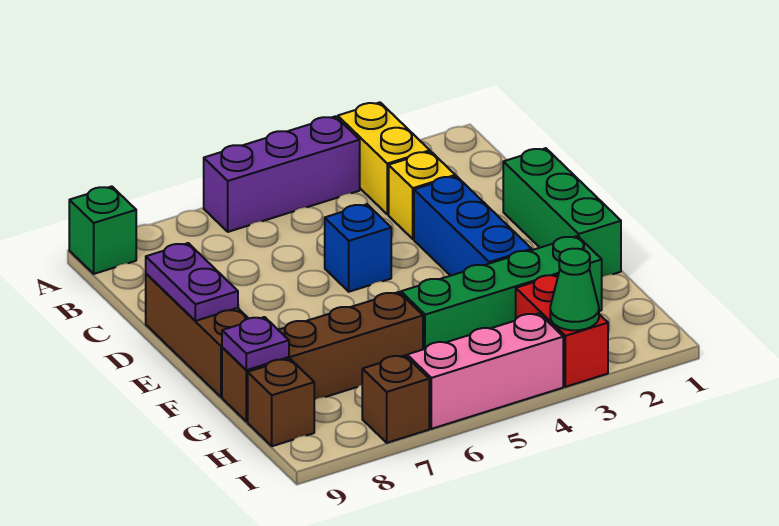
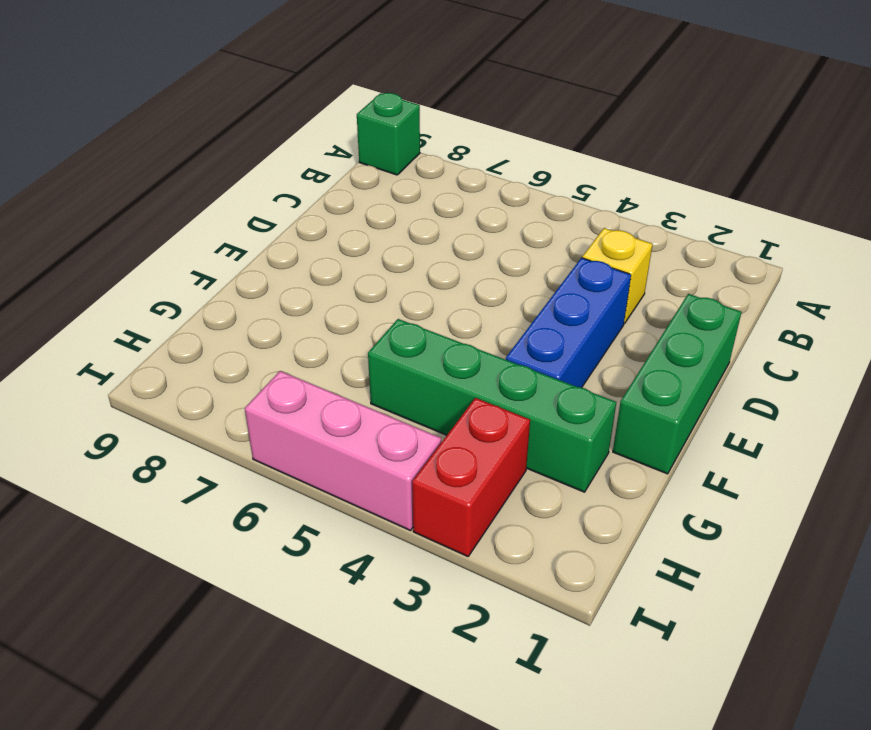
none -> yellow 1x2 brick [338,102,430,214]
none -> purple 1x3 brick [204,116,360,232]
none -> blue 1x1 brick [325,204,391,292]

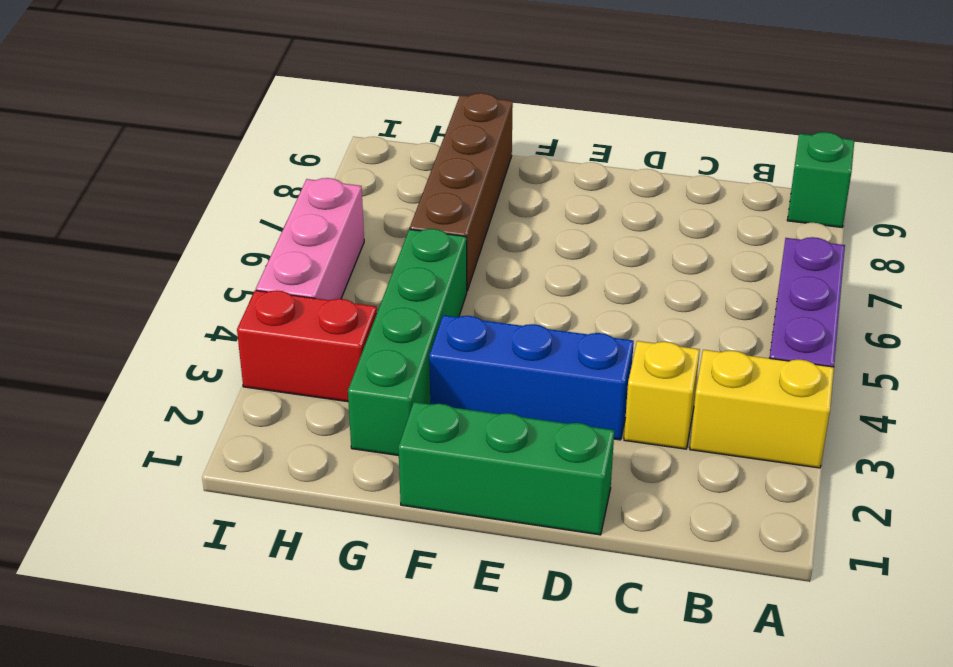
none -> blue 1x1 brick [325,204,391,292]
none -> brown 1x3 brick [146,274,249,397]
none -> brown 1x1 brick [248,359,314,446]

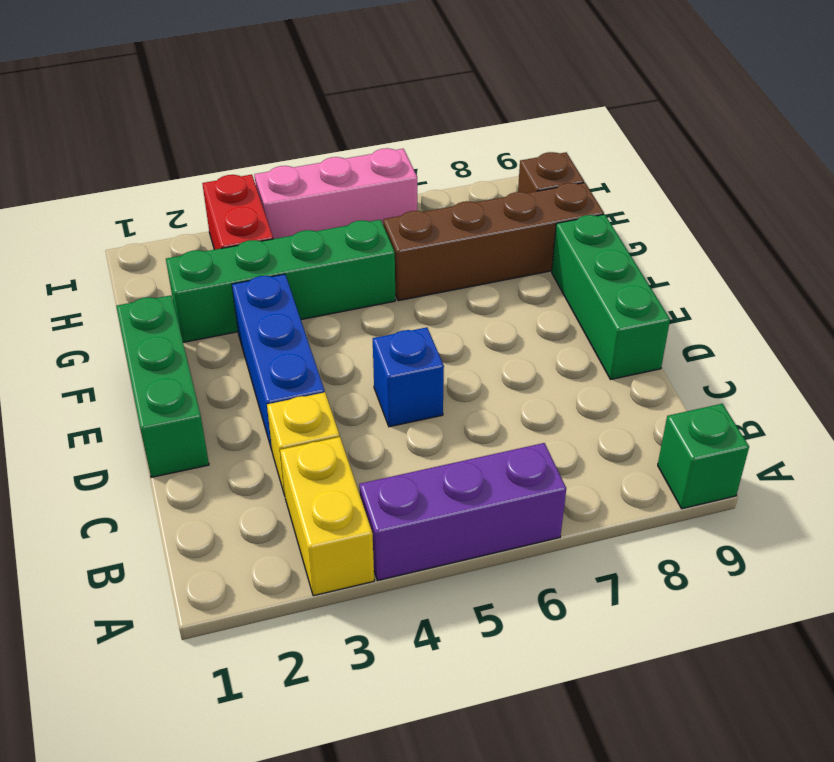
green 1x3 brick [552,214,670,380] -> brown 1x3 brick [146,274,249,397]
none -> brown 1x1 brick [362,355,429,443]
none -> purple 1x2 plate [146,243,238,321]
none -> purple 1x1 plate [222,317,289,370]

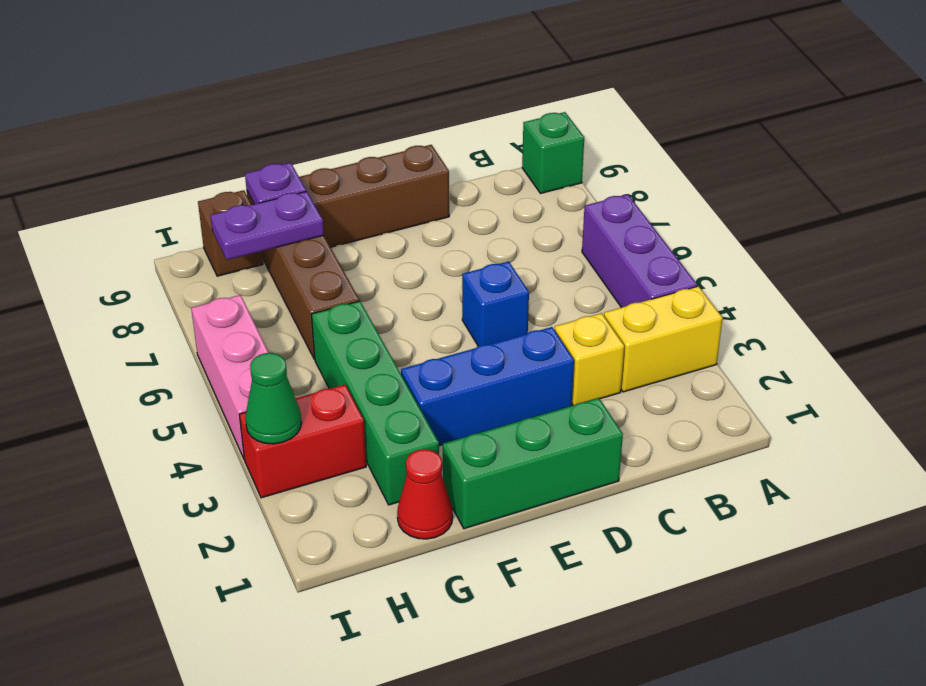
red 1x1 cone [397,449,453,539] -> none
purple 1x2 plate [211,191,324,260] -> purple 1x2 plate moved to [146,243,238,321]
none -> brown 1x1 brick [362,355,429,443]

